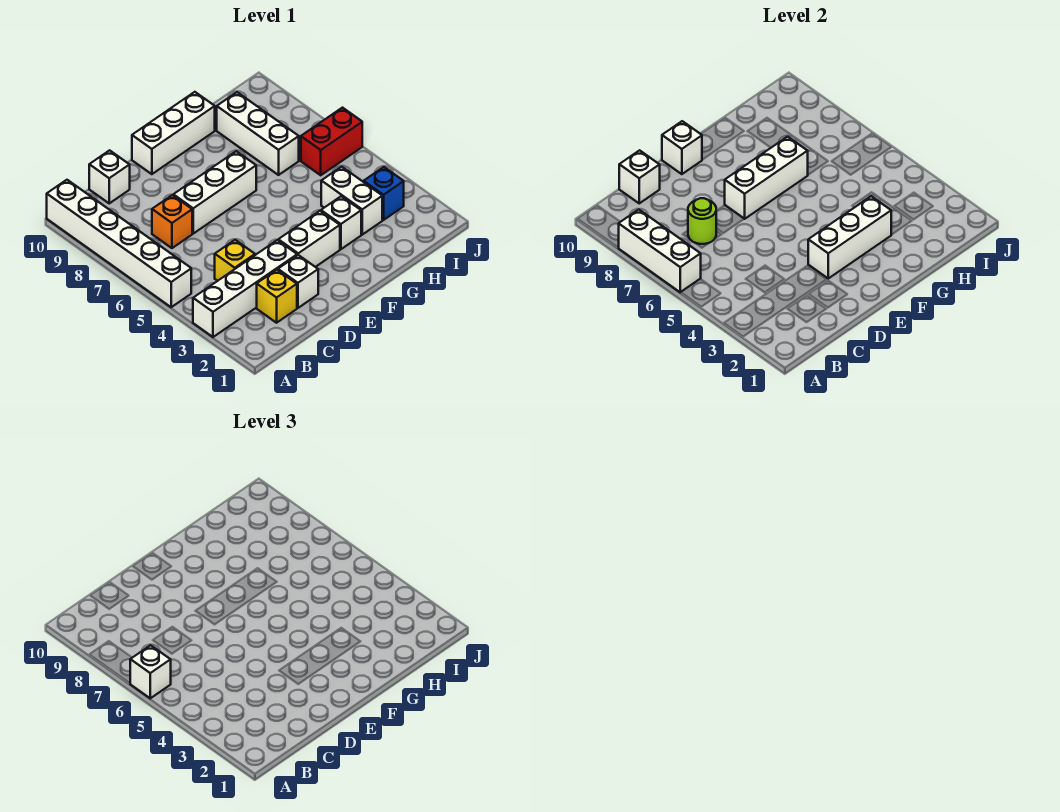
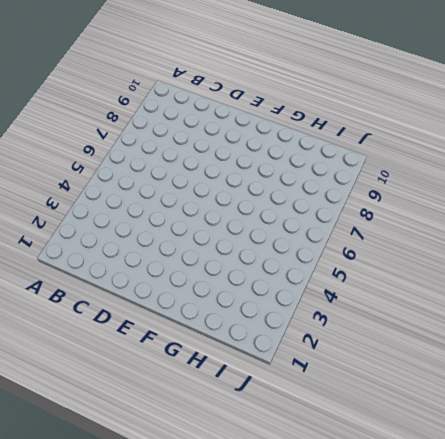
none -> white 1x4 brick [193,240,297,337]
none -> white 1x6 brick [47,180,191,307]
none -> yellow 1x1 brick [257,270,297,323]

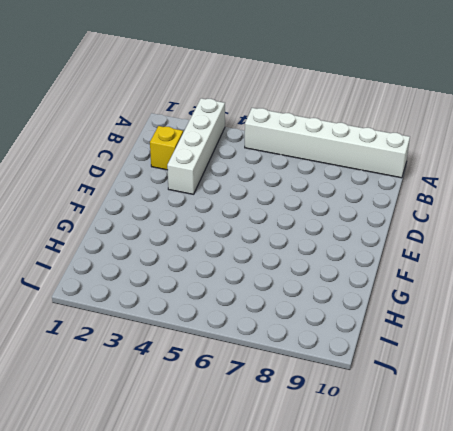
none -> yellow 1x1 brick [215,240,255,281]
none -> orange 1x1 brick [152,195,192,248]
none -> white 1x1 brick [89,150,130,203]

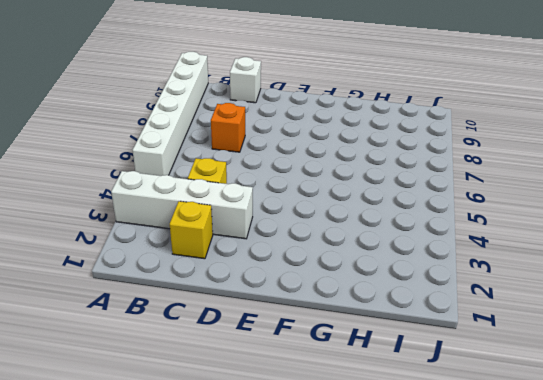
none -> white 1x1 brick [278,255,318,308]
none -> white 1x3 brick [173,151,256,233]
none -> white 1x2 brick [278,211,340,267]

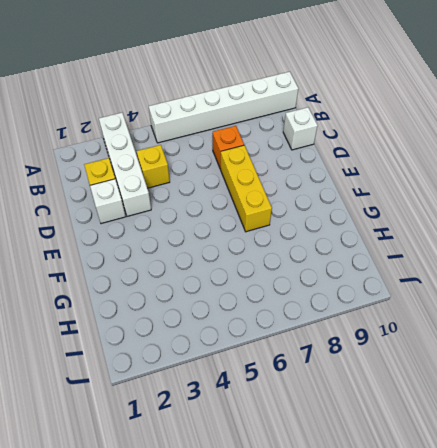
yellow 1x3 brick [221,145,272,232] -> white 1x3 brick [173,151,256,233]
none -> white 1x2 brick [278,211,340,267]
none -> white 1x3 brick [132,92,215,174]
none -> white 1x1 brick [321,196,361,249]

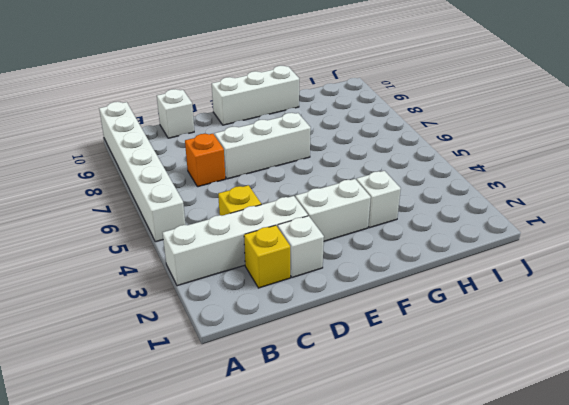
none -> white 1x2 brick [321,167,382,235]
none -> white 1x3 brick [217,92,299,175]
none -> blue 1x1 brick [364,167,404,220]

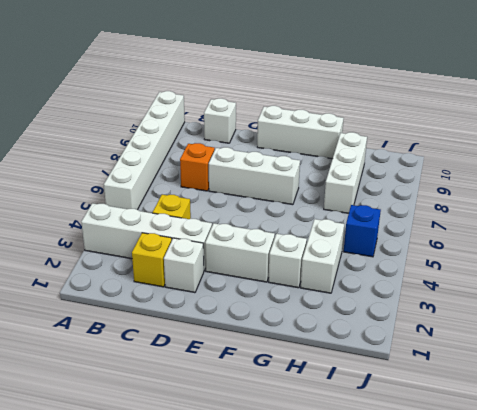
blue 1x1 brick [344,205,381,257] -> blue 1x1 brick moved to [364,167,404,220]
none -> red 1x2 brick [301,108,362,175]
none -> white 1x3 brick [619,210,701,292]
none -> lime 1x1 round brick [688,198,716,244]

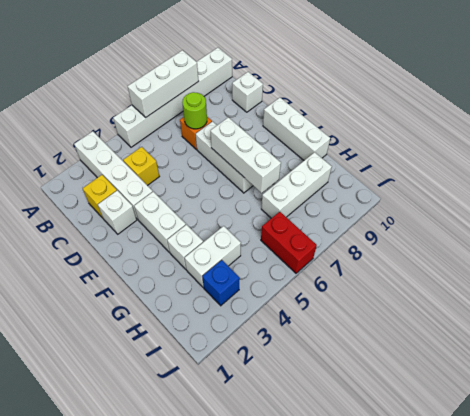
none -> white 1x1 brick [619,150,660,203]
none -> white 1x3 brick [808,196,891,278]
none -> white 1x1 brick [662,121,702,174]

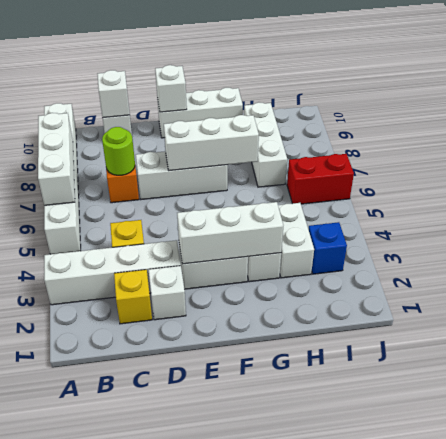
none -> white 1x1 brick [130,645,171,698]

